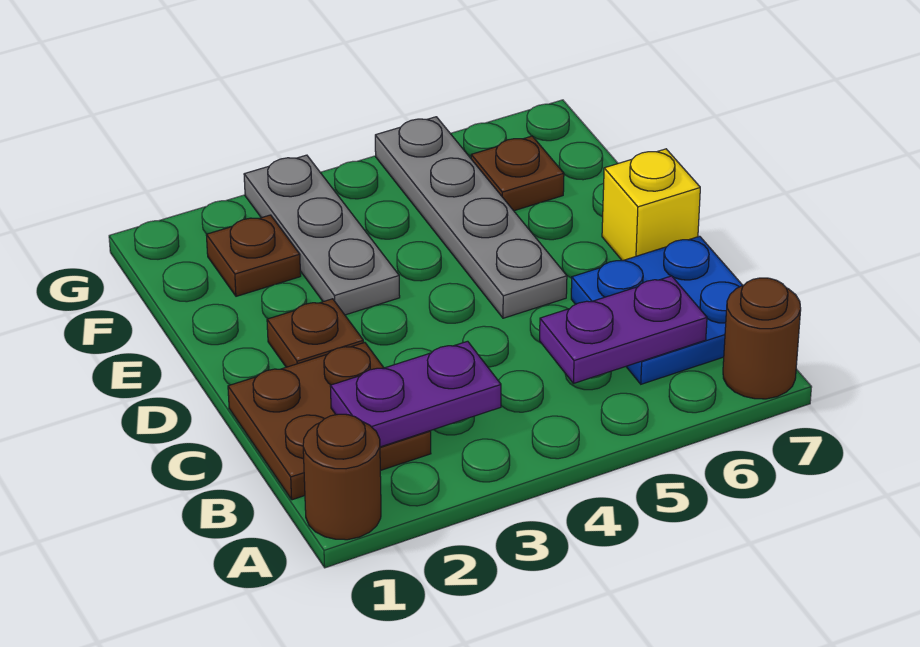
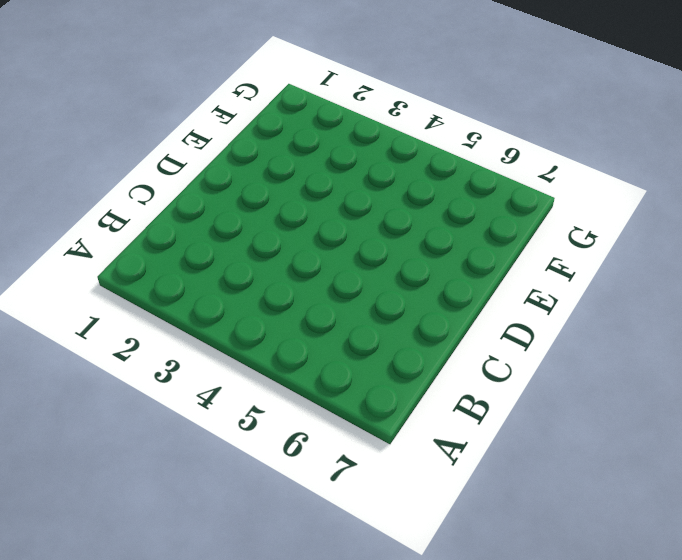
none -> brown 1x1 round brick [303,414,381,540]
none -> brown 1x1 round brick [723,278,801,399]
none -> brown 2x2 plate [228,343,431,500]

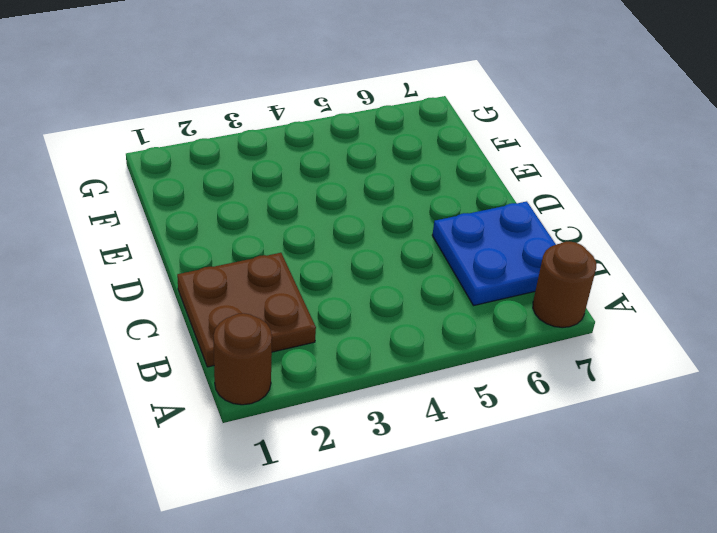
none -> brown 1x1 plate [267,299,363,367]
none -> grey 1x4 plate [375,117,567,318]
none -> yellow 1x1 brick [602,149,700,261]

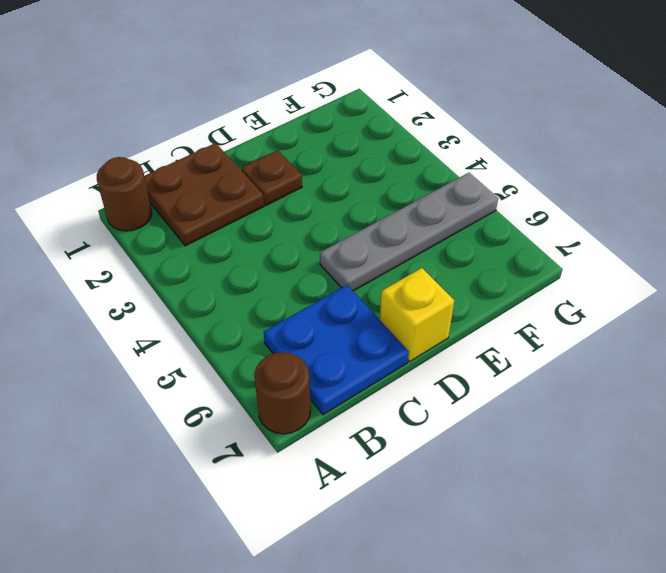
none -> grey 1x3 plate [244,155,400,315]
none -> brown 1x1 plate [206,215,301,296]
none -> brown 1x1 plate [471,136,564,211]

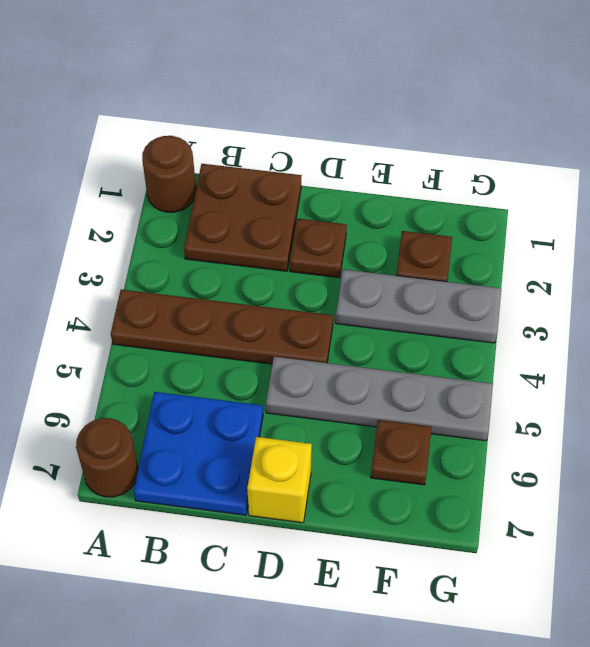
brown 1x4 plate [111,289,333,364] -> none
none -> purple 1x2 plate [330,341,501,447]
none -> purple 1x2 plate [540,276,707,383]

